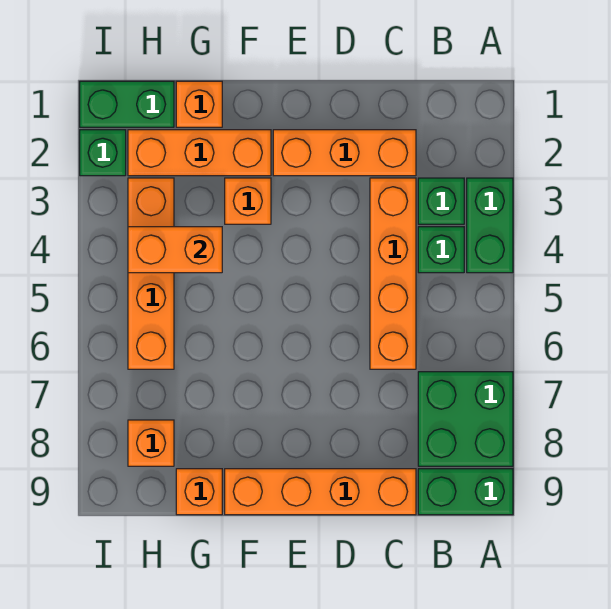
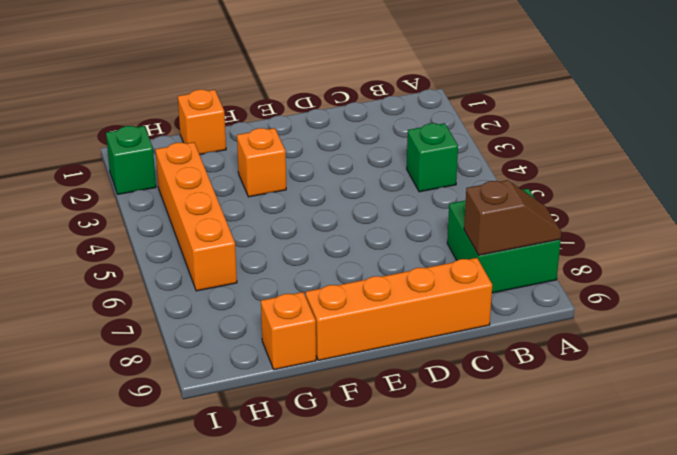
brown 1x2 slope [464,180,561,255] -> none
none -> green 1x2 brick [467,178,513,273]
none -> green 1x2 brick [418,469,513,515]
none -> green 1x1 brick [418,178,464,224]

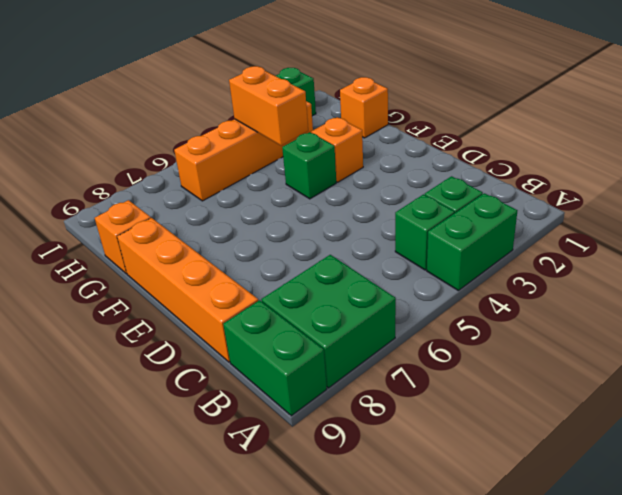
green 1x1 brick [282,132,336,199] -> none
none -> orange 1x3 brick [273,130,416,176]
none -> orange 1x4 brick [370,178,416,369]
none -> orange 1x3 brick [128,130,271,176]

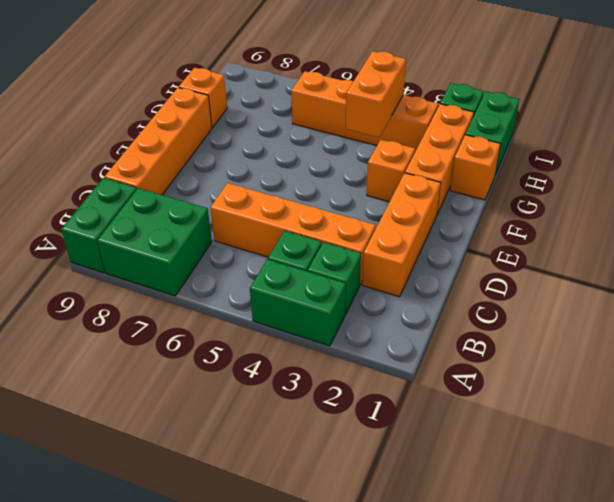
none -> orange 1x1 brick [128,420,174,466]

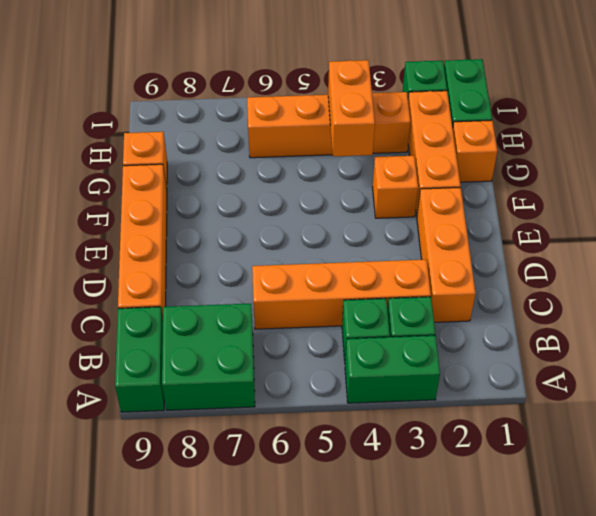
none -> orange 1x1 brick [128,420,174,466]

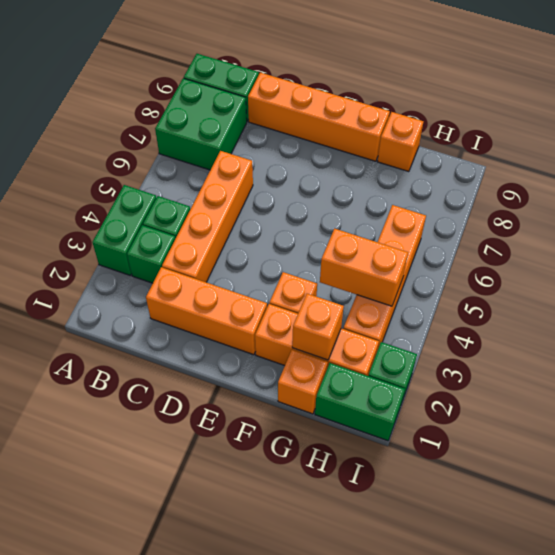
orange 1x1 brick [292,294,344,360] -> orange 1x1 brick moved to [128,420,174,466]

